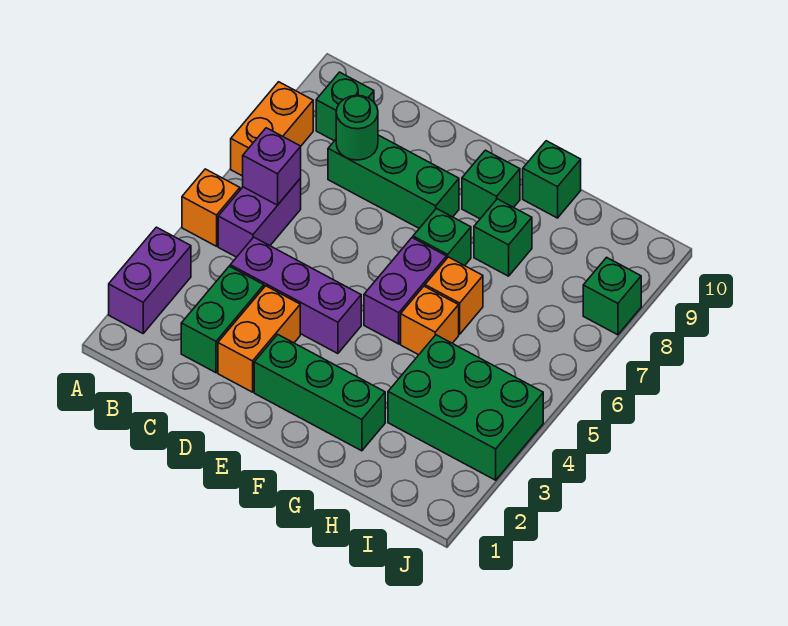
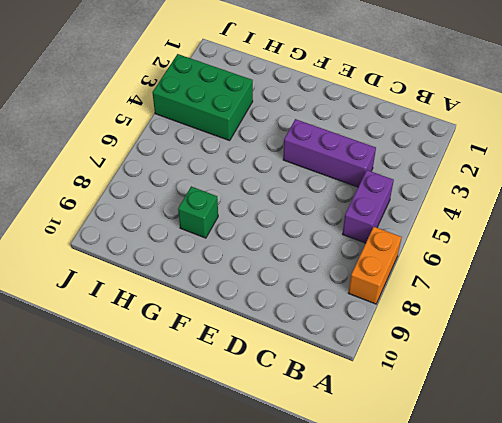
none -> purple 1x2 brick [109,227,191,333]
none -> orange 1x1 brick [182,169,240,246]
none -> green 1x1 brick [316,72,374,141]

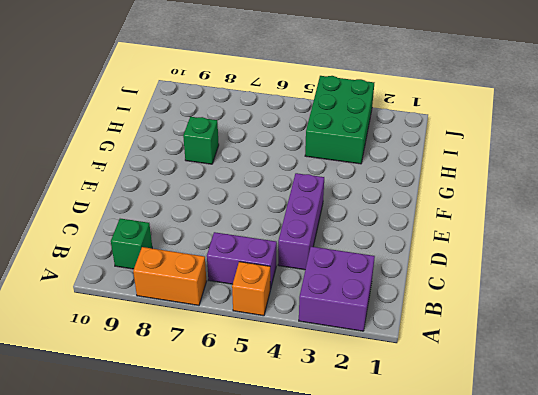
purple 2x2 brick [299,247,375,331] -> purple 1x2 brick [109,227,191,333]
none -> green 1x2 brick [181,266,264,373]
none -> green 1x3 brick [328,135,459,228]
none -> orange 1x2 brick [218,286,300,392]

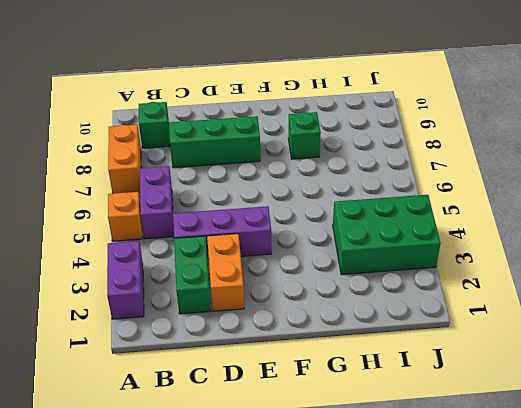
none -> green 1x3 brick [254,334,385,451]
none -> purple 1x2 brick [364,238,447,344]
none -> green 1x1 brick [413,208,471,266]

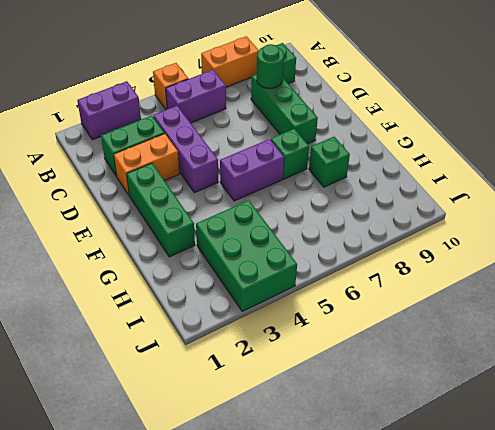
none -> green 1x1 brick [462,150,520,219]
none -> orange 1x1 brick [401,286,459,355]
none -> orange 1x1 brick [425,257,483,334]

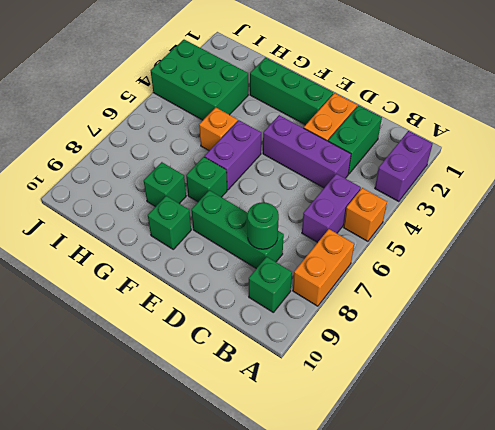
none -> orange 1x1 brick [425,257,483,334]
none -> green 1x1 brick [523,141,581,218]
none -> green 1x1 brick [583,257,641,335]

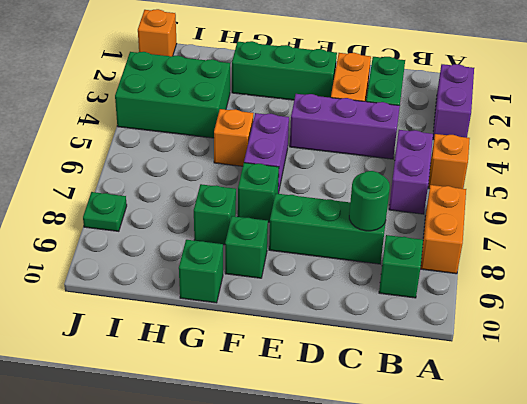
orange 1x1 brick [138,9,177,56] -> orange 1x1 brick moved to [425,257,483,334]
green 1x1 plate [83,192,127,231] -> green 1x1 brick [583,257,641,335]
none -> purple 1x1 brick [243,128,301,205]

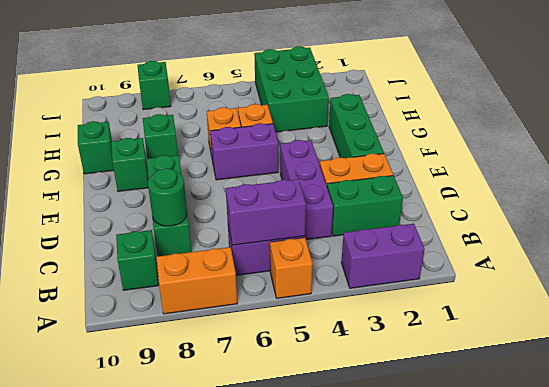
purple 1x2 brick [226,179,306,245] -> purple 1x1 brick [243,128,301,205]
none -> green 1x1 brick [413,208,471,266]

